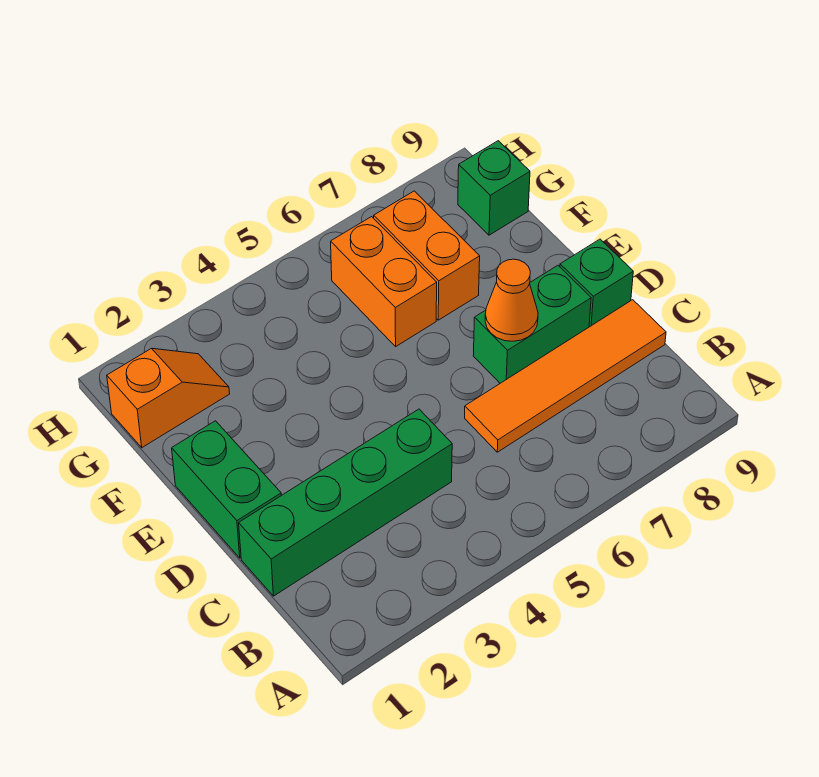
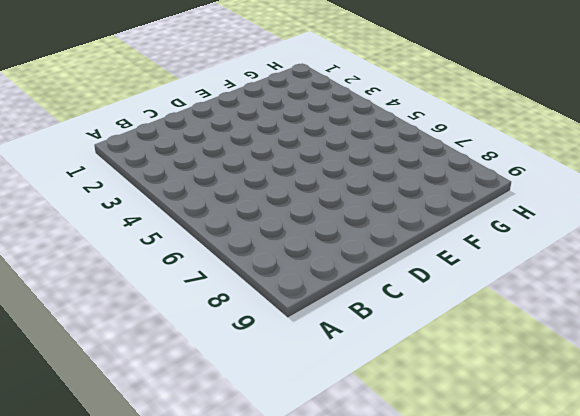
none -> green 1x4 brick [239,409,452,596]
none -> orange 1x4 tile [465,300,666,452]

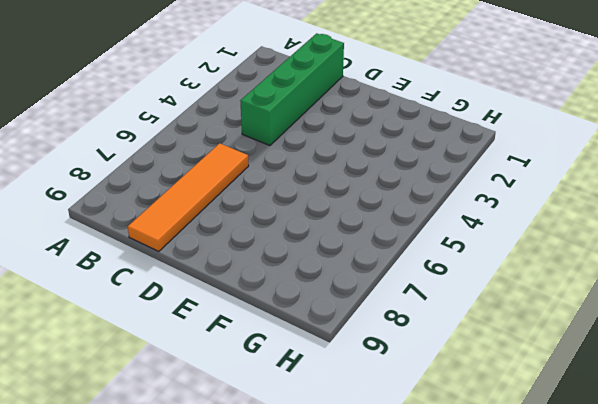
none -> green 1x2 brick [172,421,281,558]
none -> green 1x2 brick [473,265,591,383]

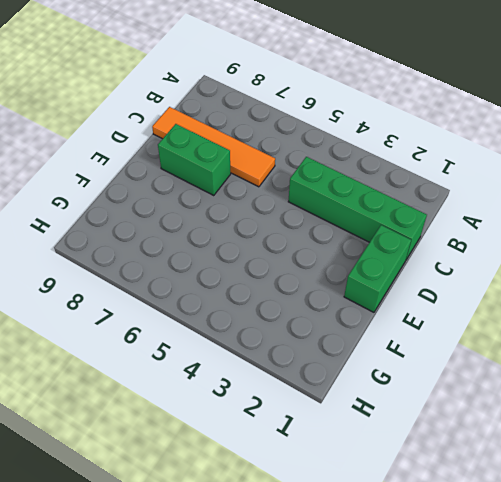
none -> green 1x1 brick [560,239,633,327]
none -> orange 1x2 brick [331,217,437,346]

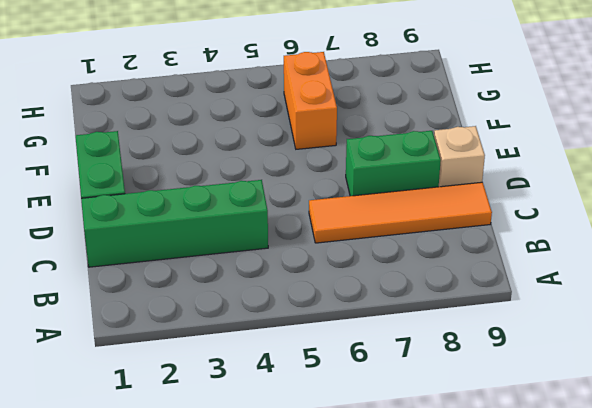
tan 1x1 brick [434,126,485,187] -> green 1x1 brick [560,239,633,327]
none -> orange 1x2 brick [374,191,480,320]
none -> orange 1x2 slope [107,348,230,448]

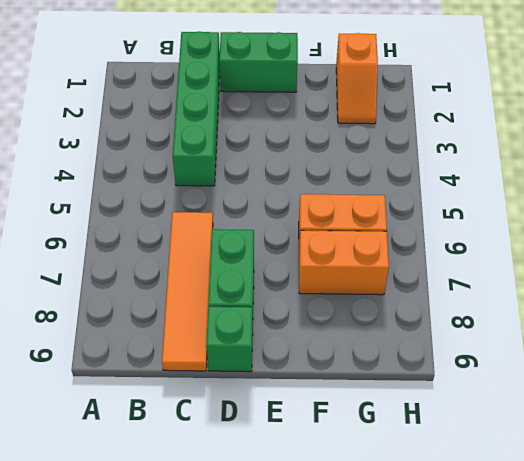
none -> green 1x1 brick [458,141,530,235]
none -> orange 1x1 cone [485,259,538,341]

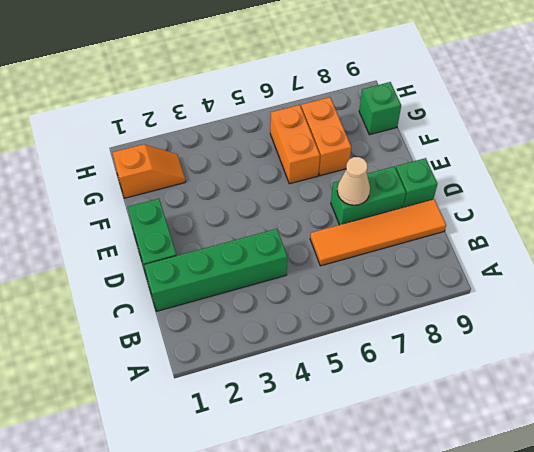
tan 1x1 cone [337,157,370,205] -> orange 1x1 cone [485,259,538,341]

